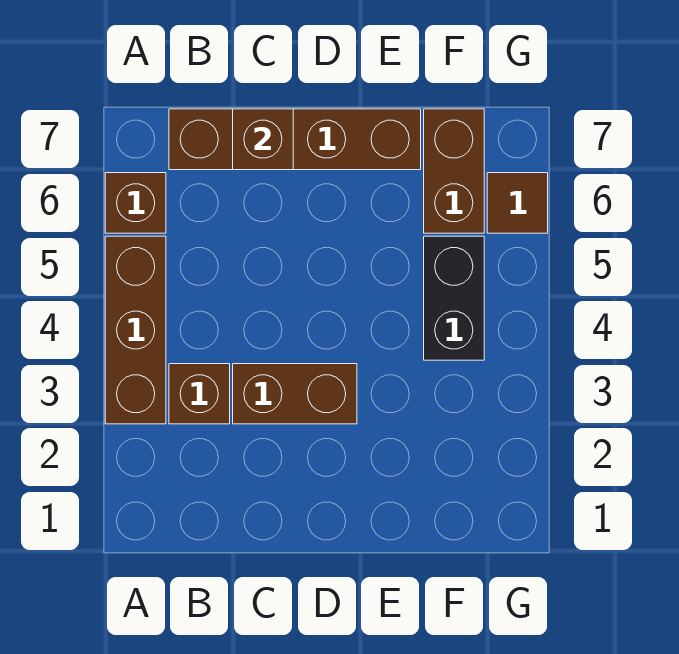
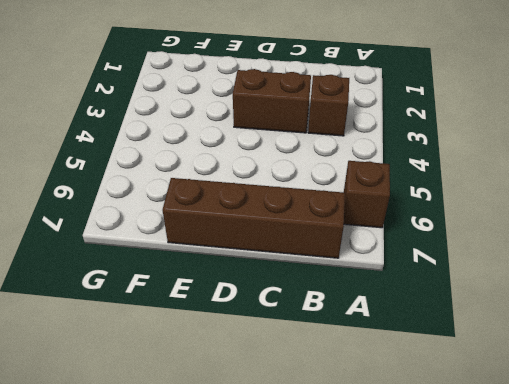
none -> brown 1x3 brick [105,236,166,424]
none -> black 1x2 brick [424,236,484,360]

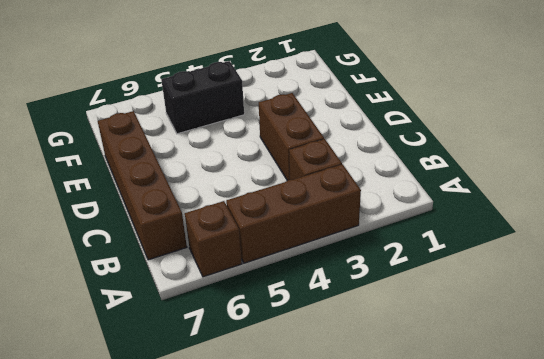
none -> brown 1x2 brick [424,109,484,233]
none -> brown 1x1 tile [487,173,548,233]

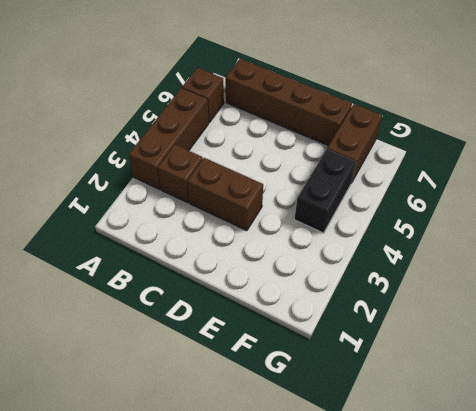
none -> brown 1x1 tile [487,173,548,233]
none -> brown 1x1 brick [233,109,293,170]

